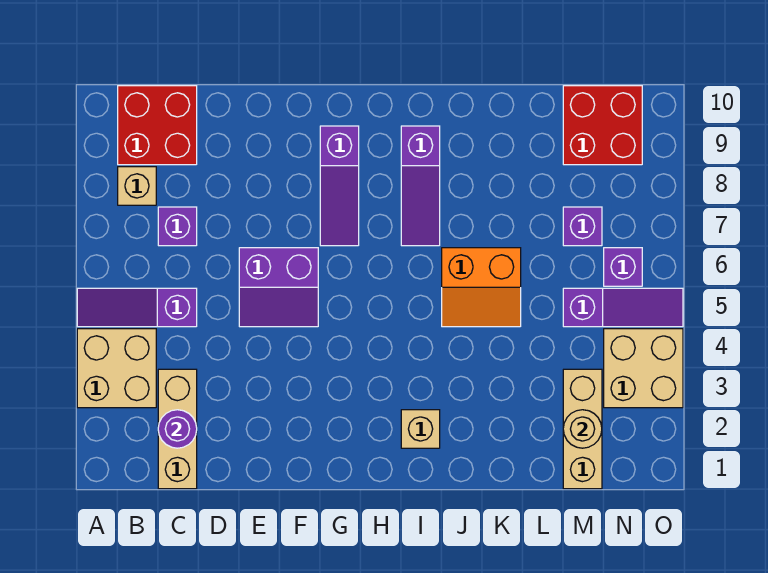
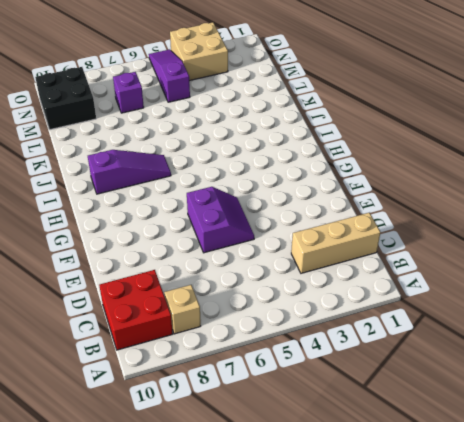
black 2x2 brick [35,67,96,130] -> red 2x2 brick [563,86,642,165]
none -> tan 2x2 brick [77,329,156,408]
none -> purple 1x3 slope [77,288,197,327]
none -> purple 1x1 brick [158,207,197,246]

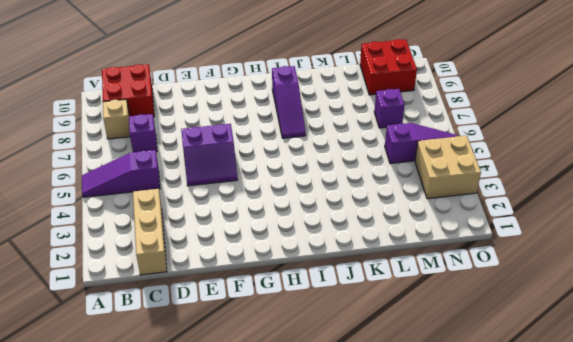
none -> tan 2x2 brick [77,329,156,408]
none -> purple 1x3 slope [320,126,359,246]
none -> tan 1x1 brick [401,410,440,448]

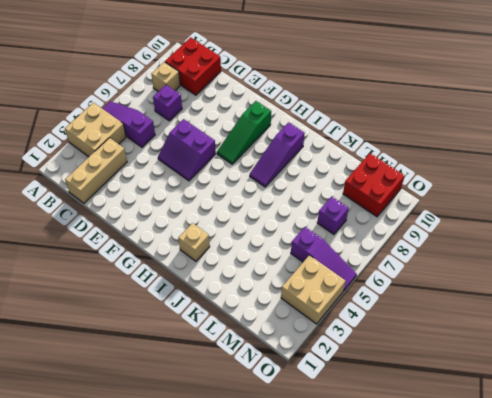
green 1x3 slope [217,101,271,164] -> purple 1x3 slope [320,126,359,246]
none -> orange 2x2 slope [442,248,521,327]
none -> tan 1x3 brick [563,369,602,489]
none -> purple 1x1 brick [604,248,642,286]

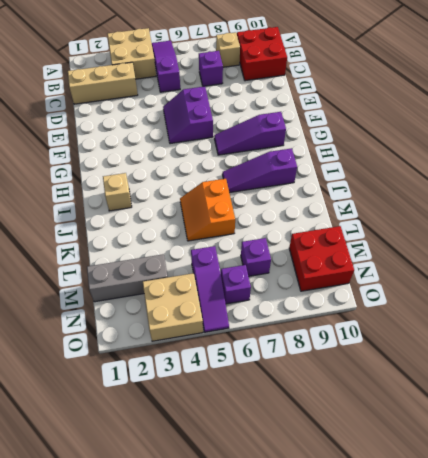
grey 1x3 brick [87,254,168,302] -> tan 1x3 brick [563,369,602,489]
none -> purple 1x1 round brick [158,410,197,448]
none -> tan 1x1 round brick [563,410,602,448]

